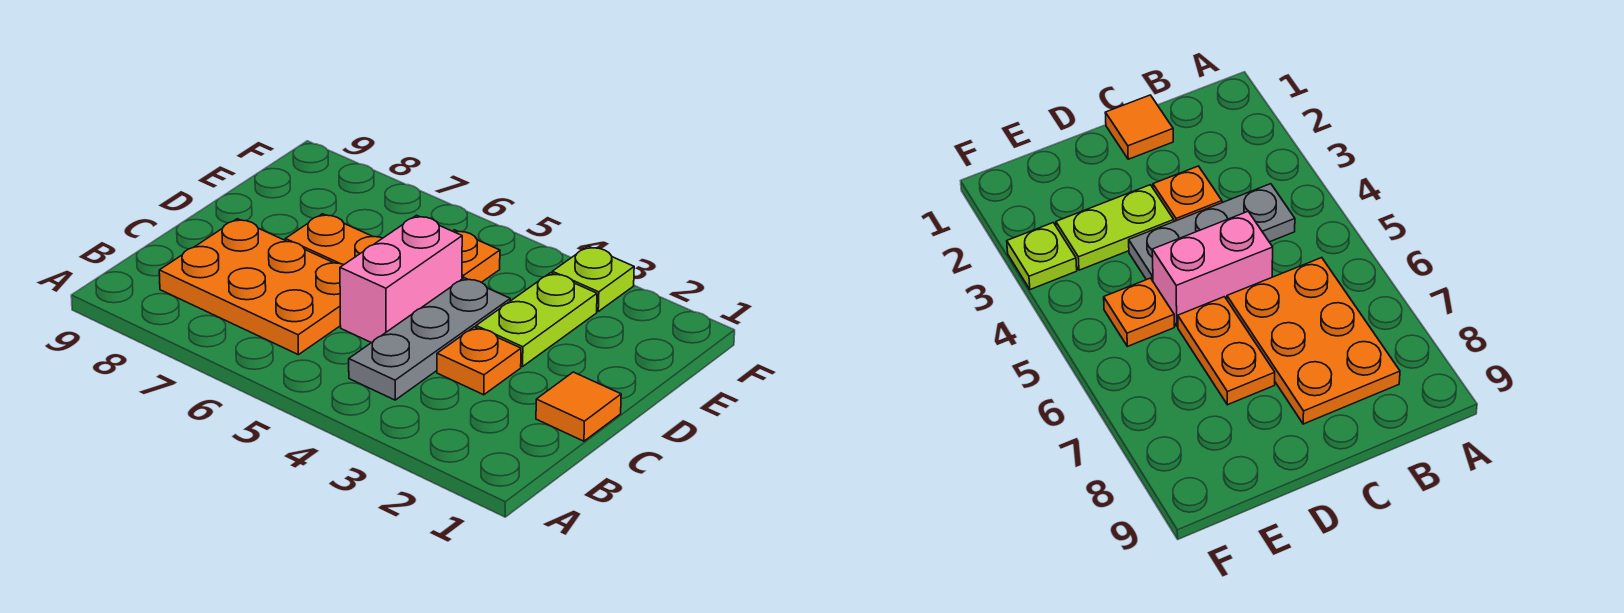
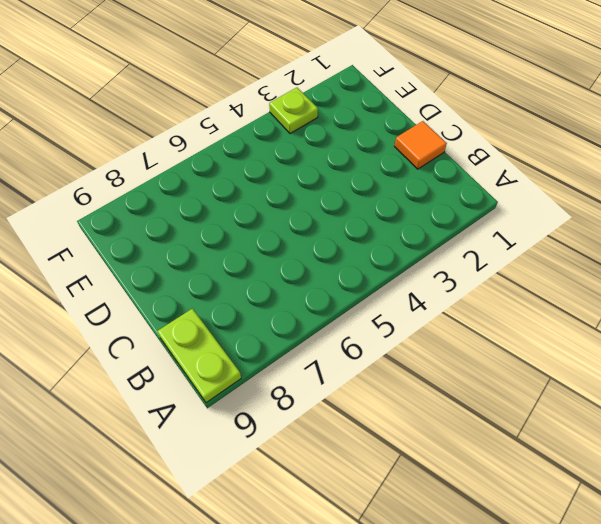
lime 1x2 plate [157,309,241,403] -> lime 1x2 plate moved to [476,273,597,367]
none -> grey 1x3 plate [349,278,510,400]
none -> orange 2x3 plate [159,219,343,355]

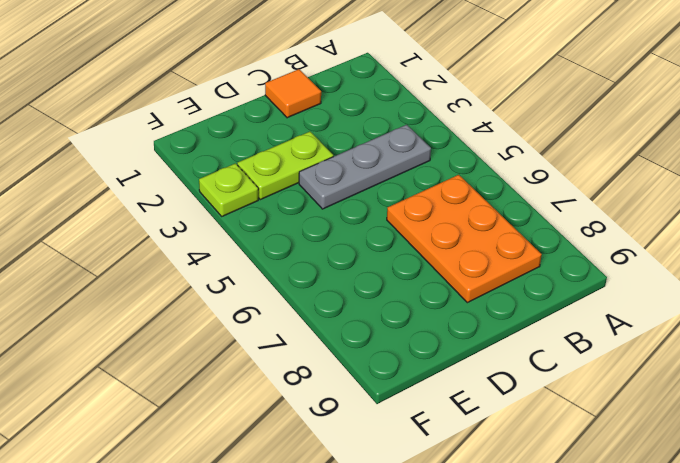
none -> orange 1x1 plate [437,327,521,395]
none -> pink 1x2 brick [340,215,462,343]

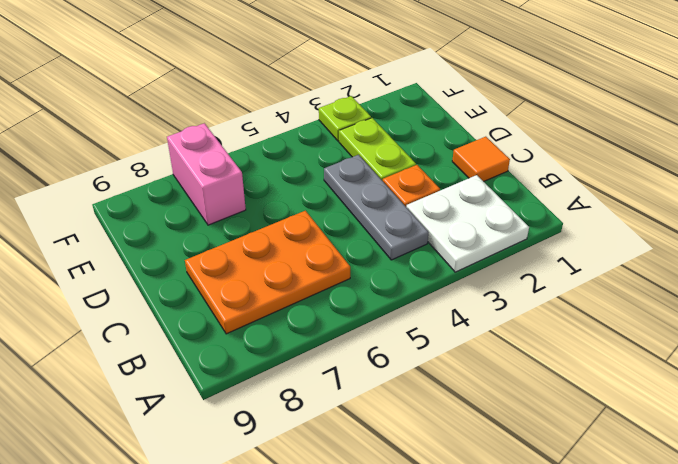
white 2x2 plate [406,175,529,272] -> none
pink 1x2 brick [167,123,246,225] -> pink 1x2 brick moved to [340,215,462,343]
none -> orange 1x2 plate [285,214,382,265]
none -> orange 1x1 plate [453,230,500,282]

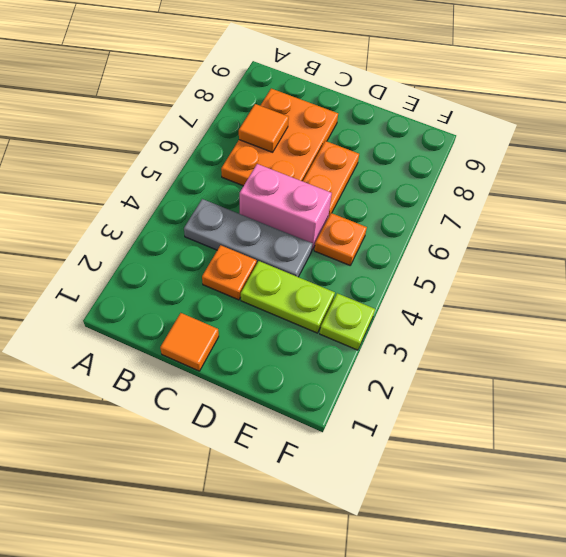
orange 1x1 tile [239,104,289,152] -> none

